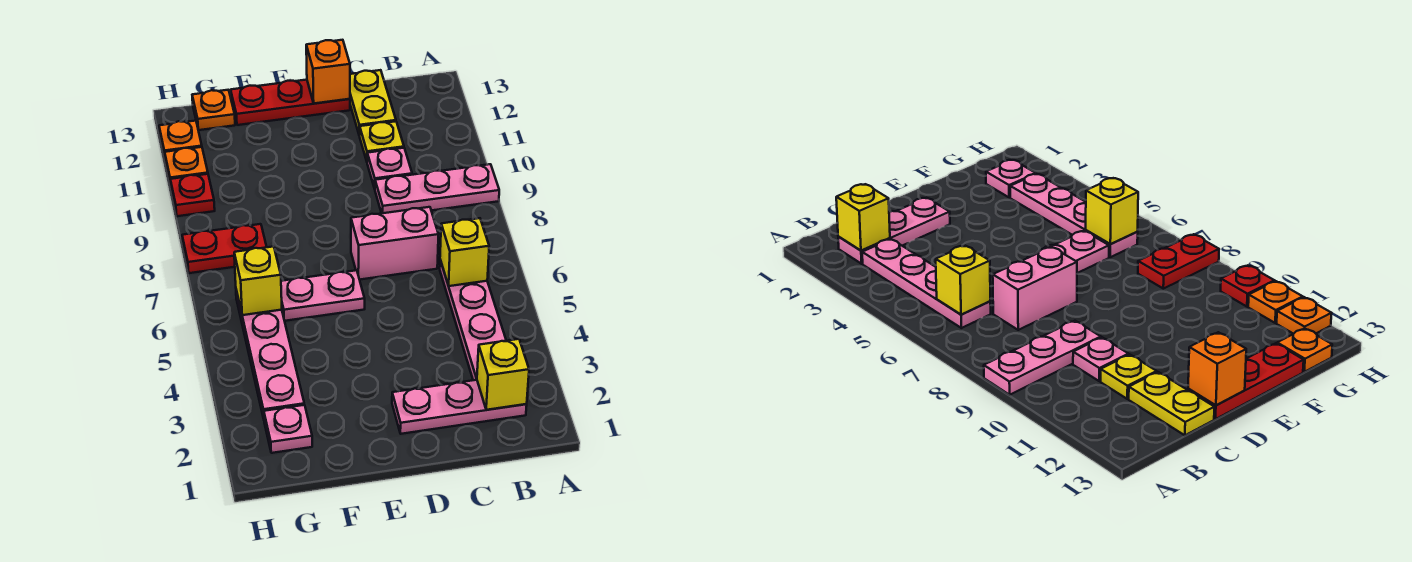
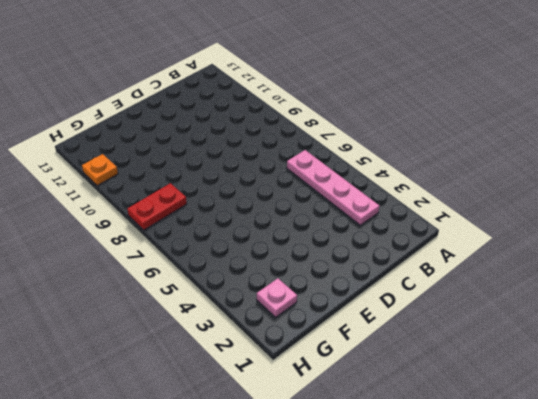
none -> pink 1x3 plate [375,164,499,213]
none -> pink 1x3 plate [392,380,527,434]
none -> pink 1x2 brick [351,207,438,280]

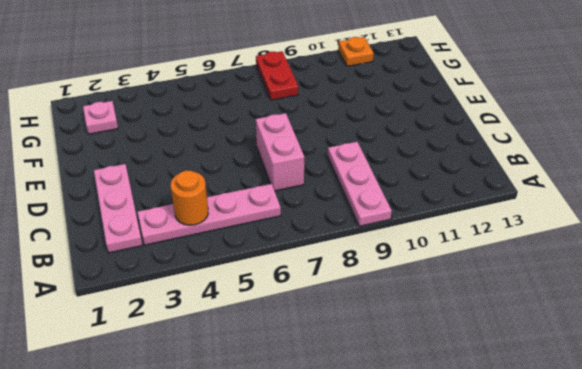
orange 1x1 round brick [171,171,208,225] -> none
none -> pink 1x1 plate [367,148,412,189]
none -> yellow 1x1 plate [360,121,404,161]
none -> yellow 1x2 plate [350,70,396,136]

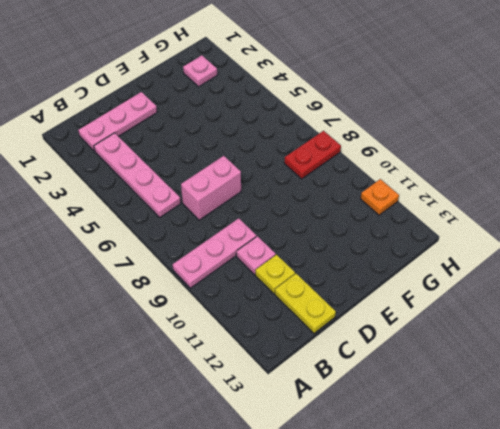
none -> red 1x3 plate [231,80,350,125]
none -> pink 1x2 plate [281,270,365,321]
none -> pink 1x4 plate [236,290,304,418]

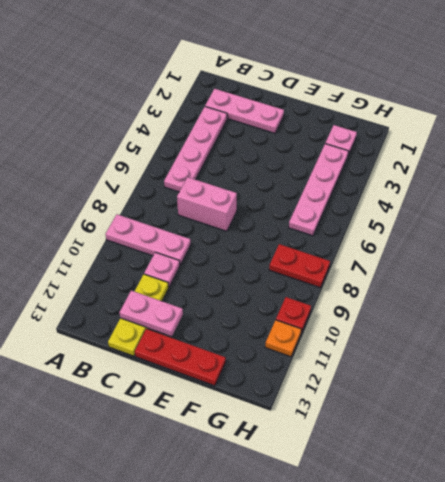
pink 1x2 plate [119,291,183,336] -> pink 1x2 plate moved to [281,270,365,321]
none -> orange 1x1 plate [192,90,235,130]
none -> orange 1x1 plate [159,121,202,159]
none -> yellow 1x1 brick [477,339,529,410]

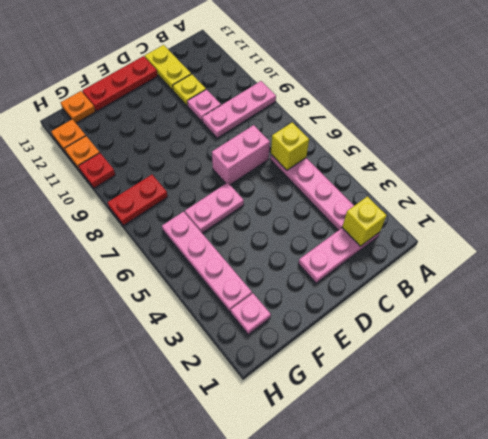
none -> orange 1x1 brick [306,40,350,104]
none -> yellow 1x1 brick [234,246,282,315]

